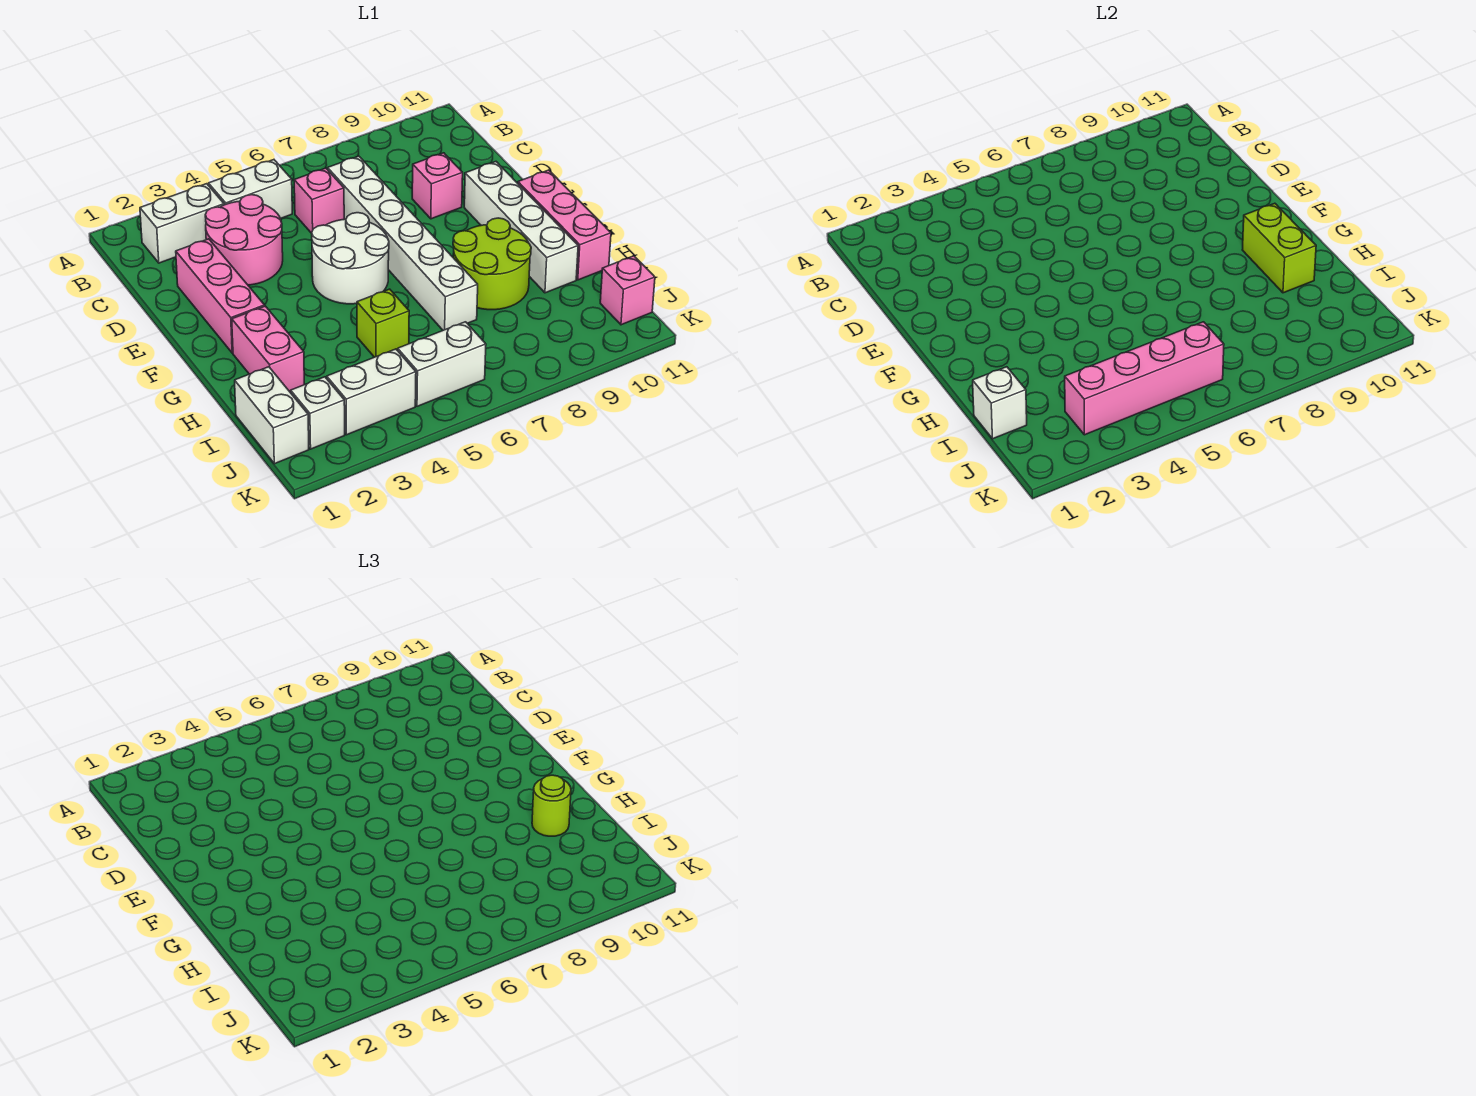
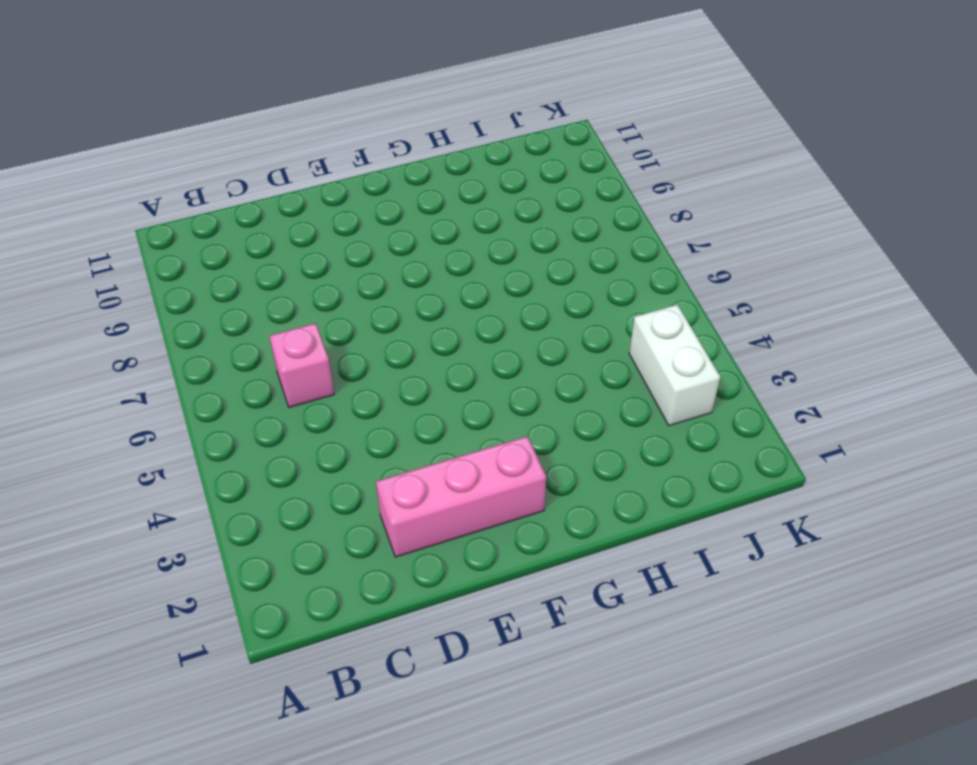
none -> white 1x2 brick [140,184,224,263]
none -> white 1x2 brick [208,160,292,218]
none -> pink 2x2 round brick [205,195,283,285]

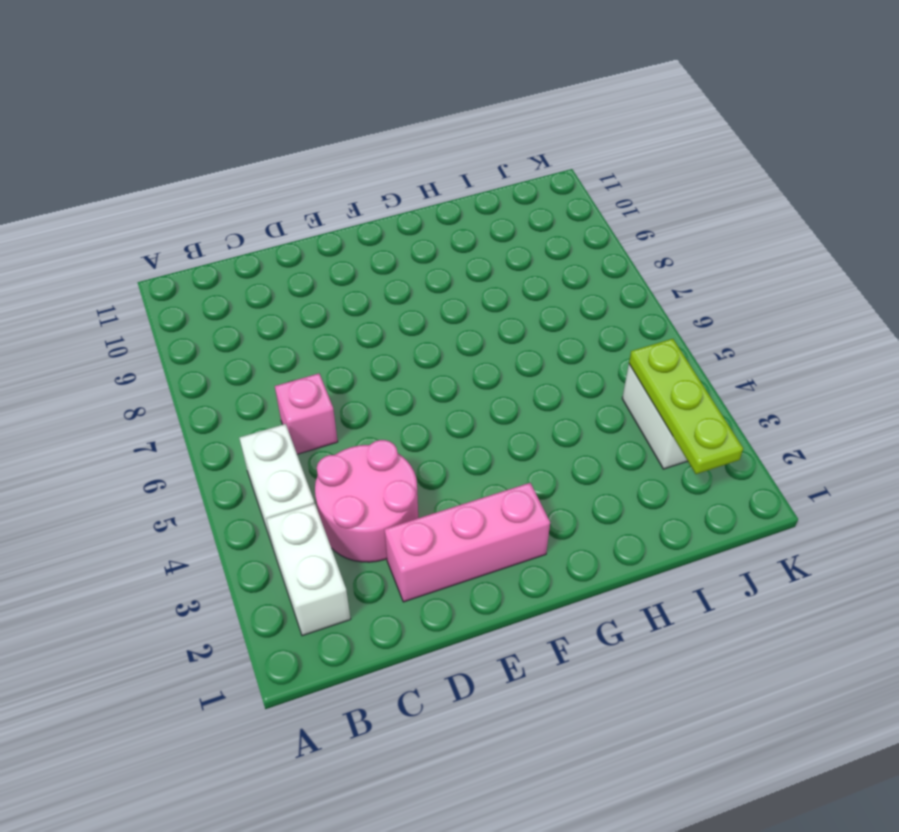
lime 1x3 plate [629,339,743,474] -> pink 1x4 brick [1065,322,1224,435]
none -> white 1x6 brick [328,156,478,330]
none -> pink 1x1 brick [412,153,463,219]
none -> white 2x2 round brick [312,213,389,304]

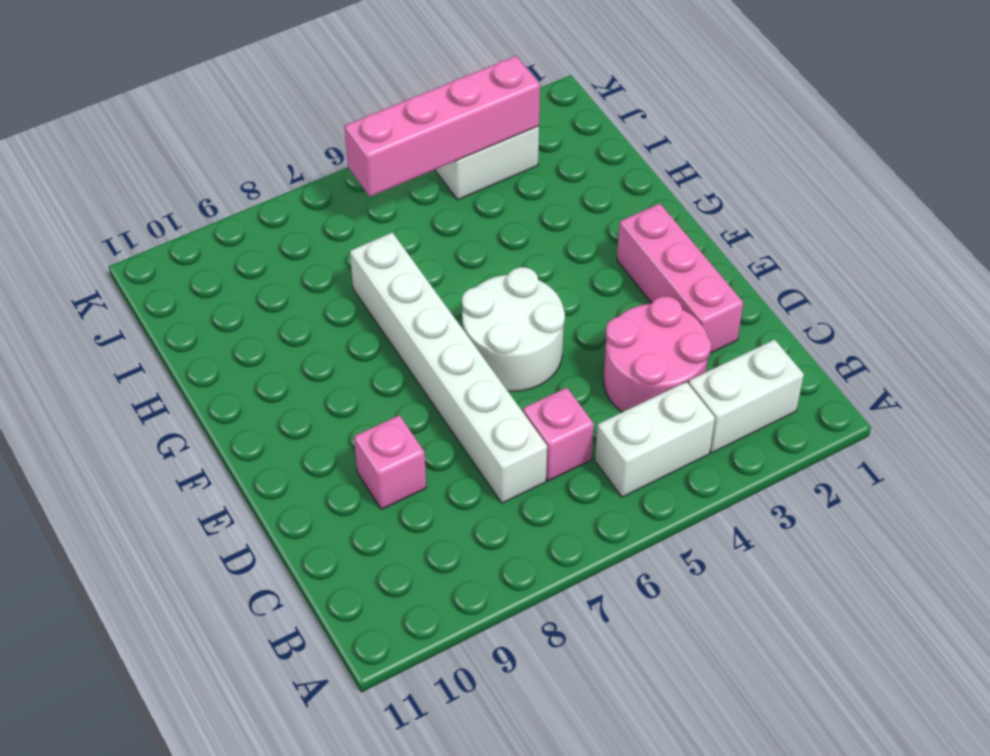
none -> white 1x4 brick [464,162,578,293]
none -> pink 1x3 brick [518,170,611,280]
none -> pink 1x2 brick [232,306,304,393]

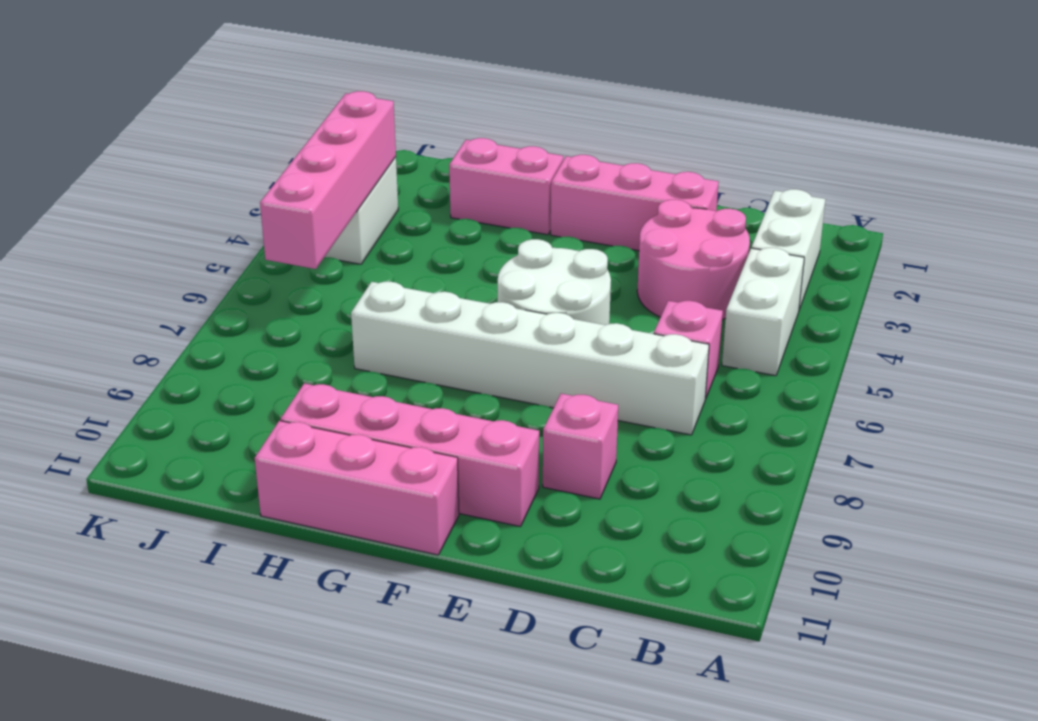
pink 1x4 brick [281,383,539,527] -> white 1x4 brick [464,162,578,293]
none -> lime 2x2 round brick [453,218,531,310]
none -> lime 1x1 brick [357,289,409,357]
none -> white 1x2 brick [235,367,309,464]

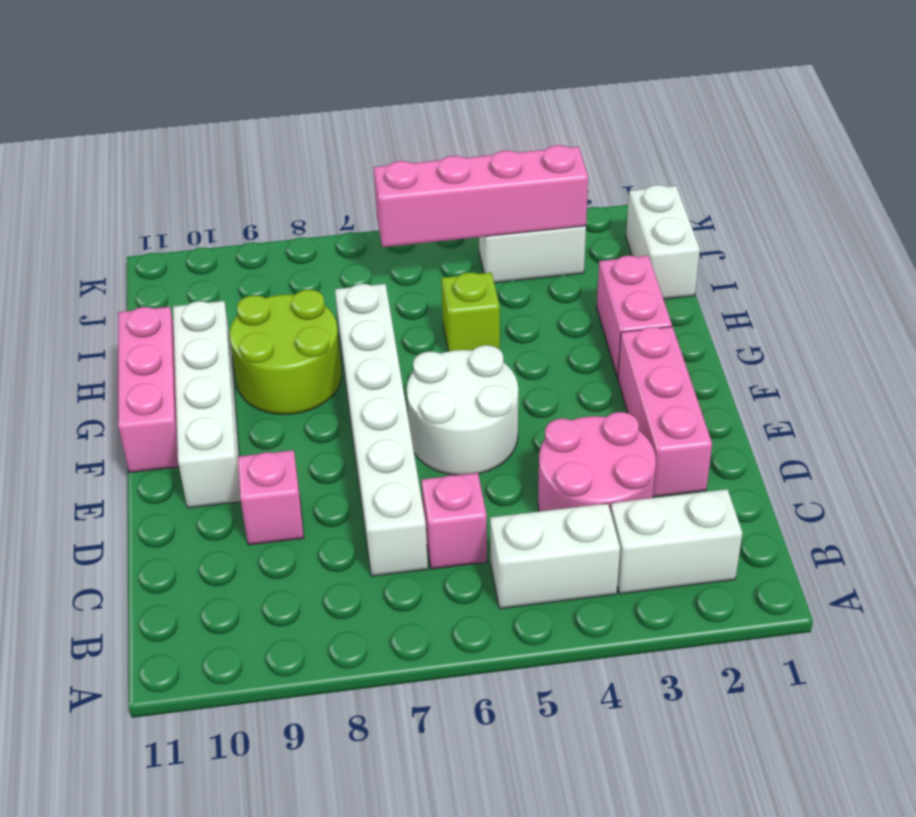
none -> white 1x1 brick [291,377,345,449]
none -> white 1x2 brick [398,322,486,406]
none -> pink 1x1 brick [600,256,655,325]

